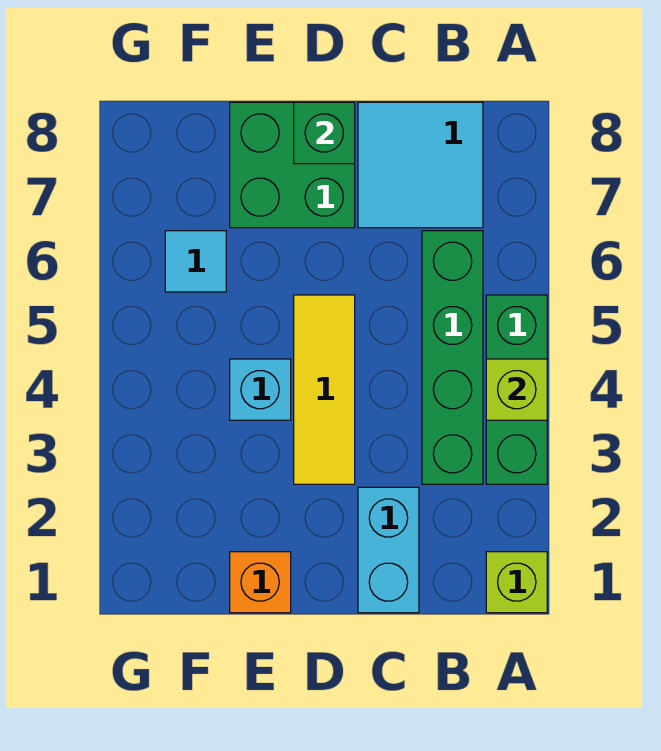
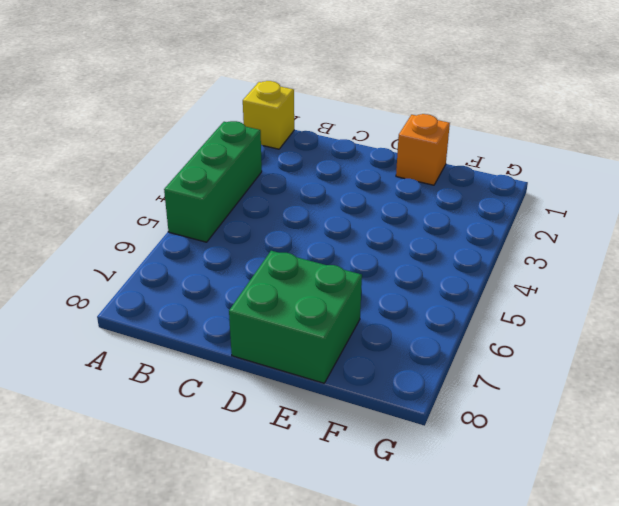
yellow 1x1 brick [243,81,294,149] -> lime 1x1 brick [486,552,547,613]
none -> green 1x4 brick [422,231,483,484]
none -> cyan 2x2 tile [358,102,483,228]
none -> cyan 1x2 brick [358,487,419,613]

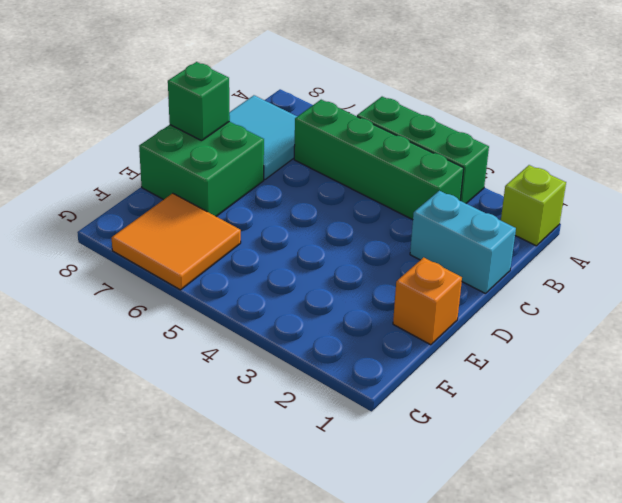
orange 2x2 tile [112,193,241,290] -> cyan 1x1 tile [165,231,226,292]
none -> yellow 1x3 tile [294,295,355,484]
none -> cyan 1x1 brick [230,359,291,420]
none -> lime 1x1 brick [486,359,547,420]

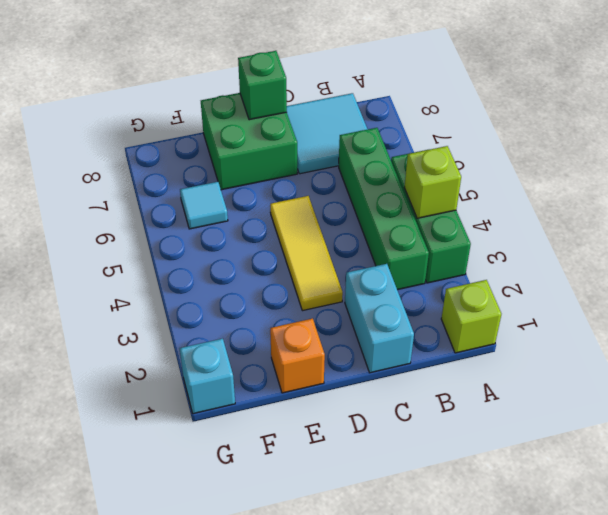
cyan 1x1 brick [179,339,235,414] -> cyan 1x1 brick moved to [230,359,291,420]

